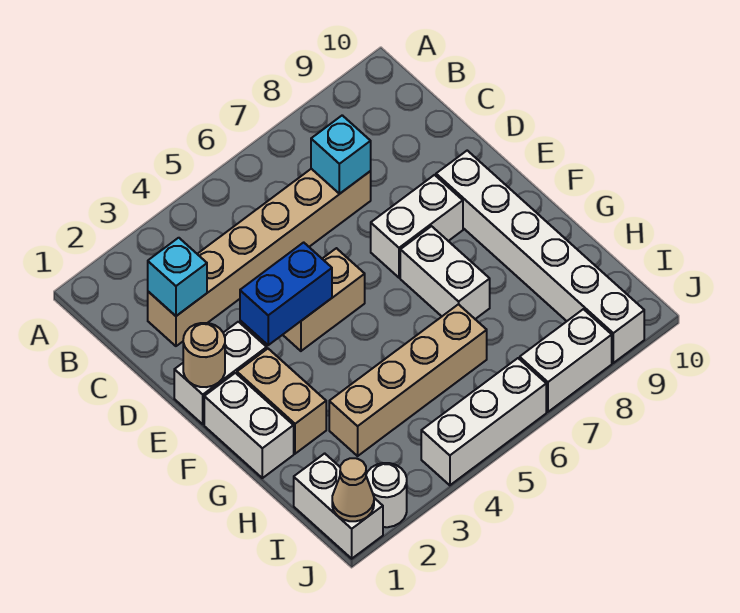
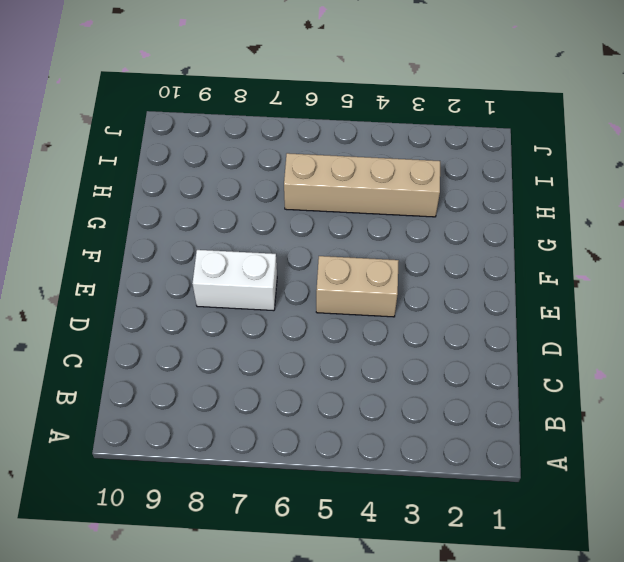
none -> tan 1x6 brick [148,169,371,346]
none -> white 1x2 brick [174,322,267,424]
none -> white 1x6 brick [436,151,644,363]

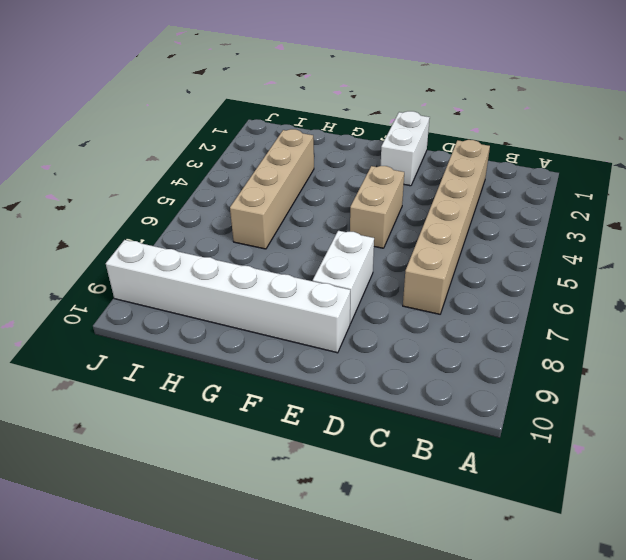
none -> white 1x2 brick [204,373,294,478]
none -> tan 1x2 brick [237,349,326,454]
none -> white 1x2 brick [400,226,490,319]

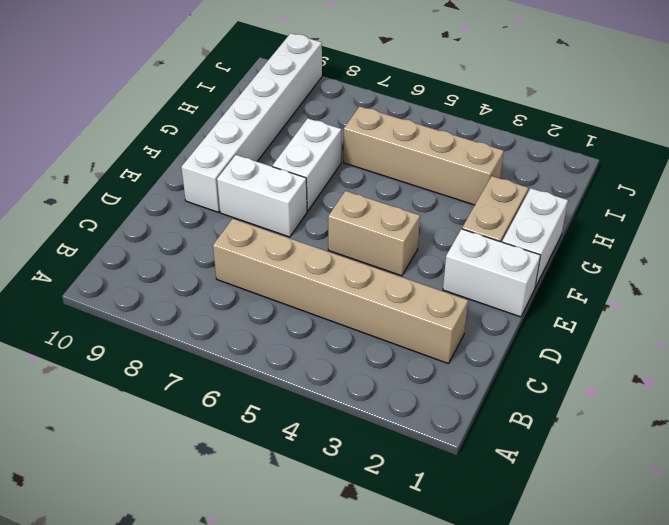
none -> white 1x2 brick [294,453,383,559]
none -> white 1x1 round brick [366,463,407,527]
none -> white 1x3 brick [421,358,546,485]

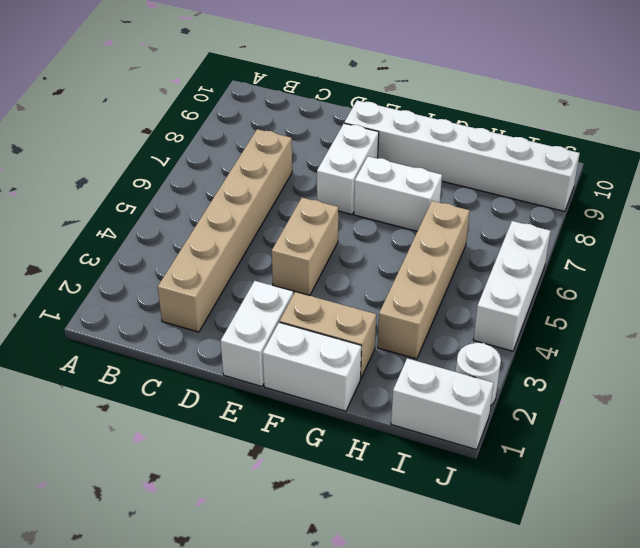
none -> white 1x2 brick [520,309,612,412]
none -> cyan 1x1 brick [148,238,207,316]
none -> cyan 1x1 brick [311,115,371,194]

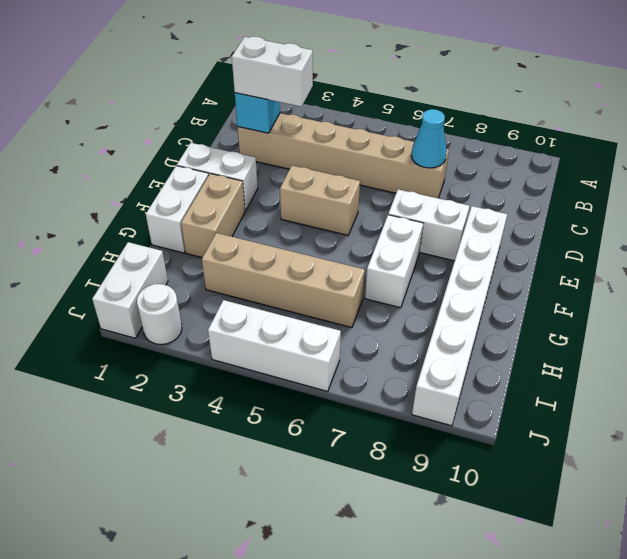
white 1x2 brick [232,36,313,107] -> white 1x2 brick moved to [520,309,612,412]
cyan 1x1 cone [411,109,447,168] -> cyan 1x1 brick [311,115,371,194]
none -> tan 1x1 round brick [183,323,225,387]
none -> blue 1x2 brick [240,242,332,345]
none -> tan 1x1 cone [332,458,374,521]

